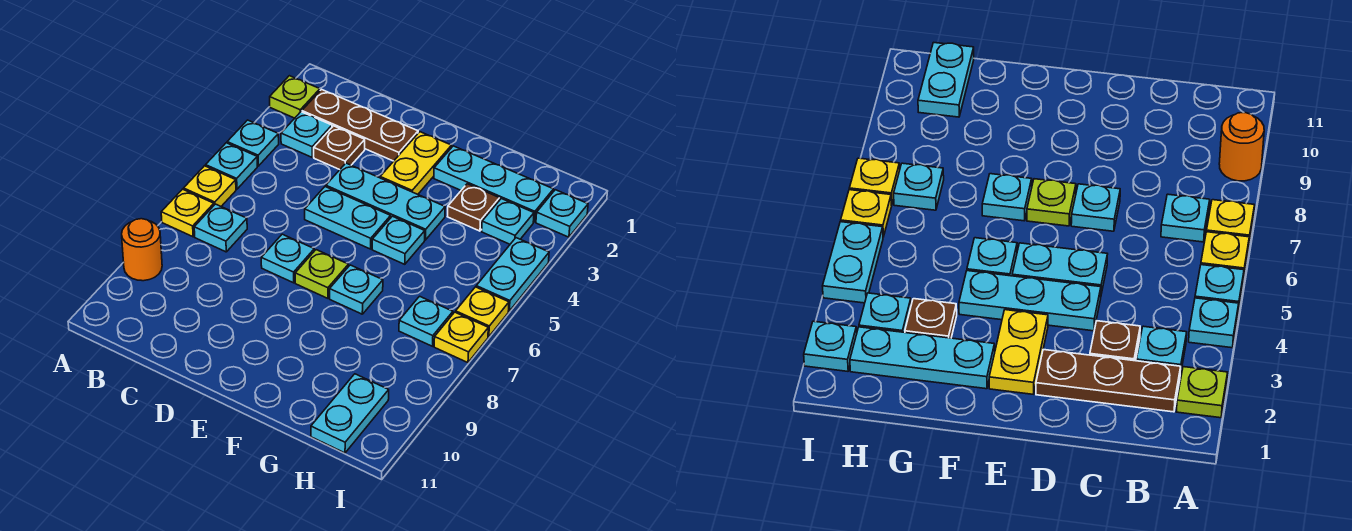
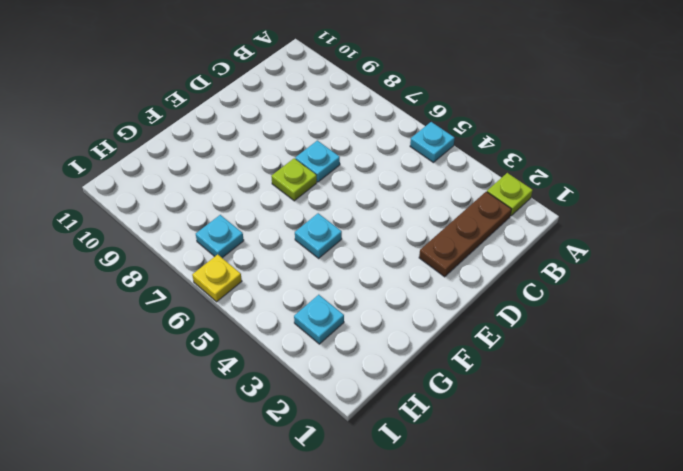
none -> cyan 1x1 plate [227,120,279,166]
none -> yellow 1x1 plate [184,166,236,206]
none -> yellow 1x1 plate [161,189,214,237]

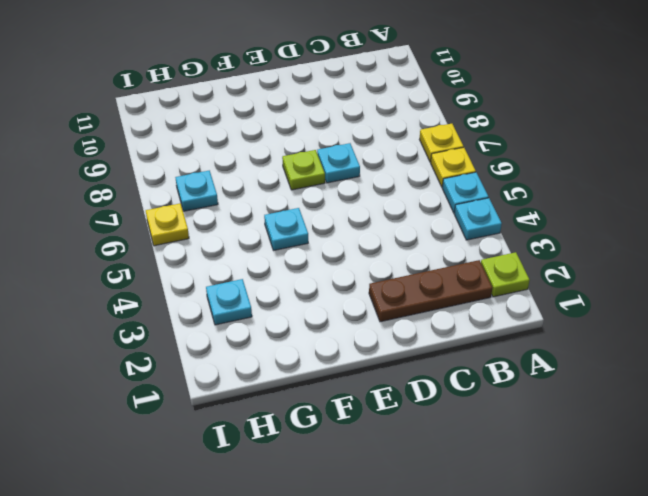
none -> orange 1x1 round brick [122,219,162,281]
none -> cyan 1x1 plate [281,112,332,157]
none -> cyan 1x1 plate [194,204,247,252]

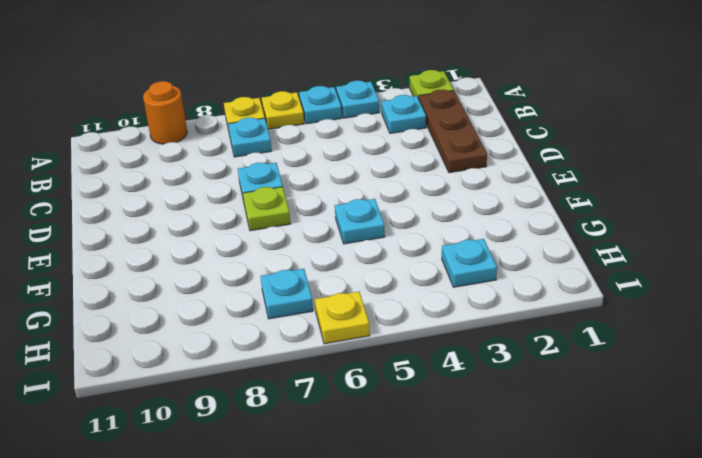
none -> brown 1x1 plate [314,126,365,170]
none -> cyan 1x3 plate [326,163,445,240]
none -> cyan 1x2 plate [305,187,391,249]

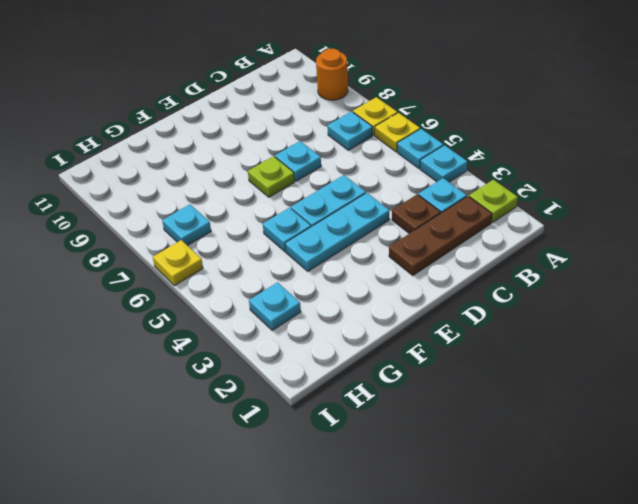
none -> yellow 1x2 plate [380,132,452,194]
none -> cyan 1x3 plate [434,146,554,222]
none -> cyan 1x1 plate [330,265,383,314]

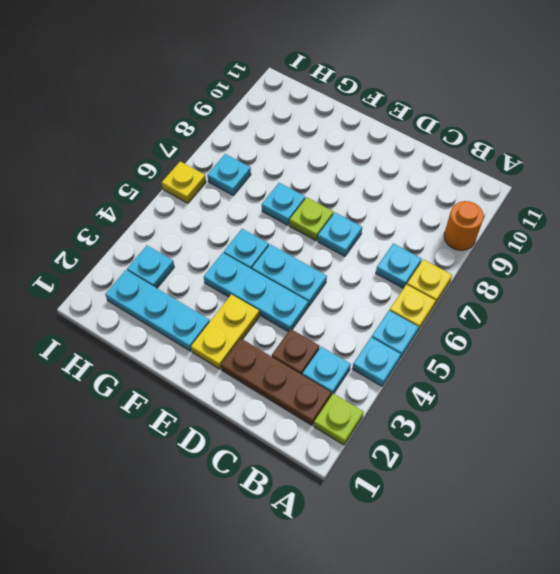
none -> brown 1x1 plate [447,184,500,231]
none -> cyan 1x2 plate [311,374,389,453]
none -> cyan 1x1 plate [536,190,588,237]

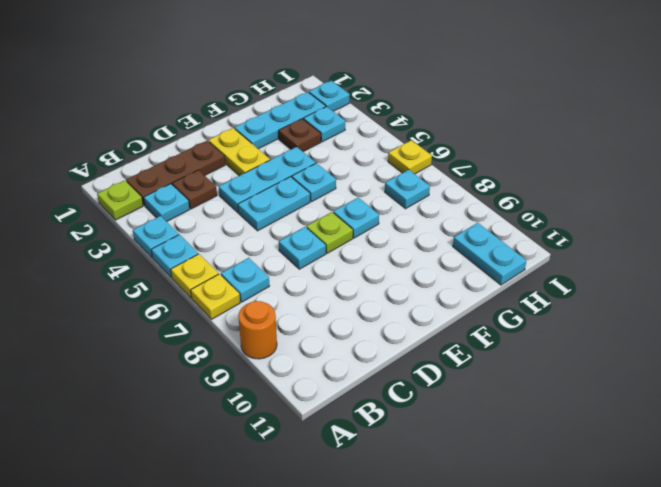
none -> cyan 1x2 plate [476,238,549,311]
none -> yellow 1x1 plate [434,312,488,363]

